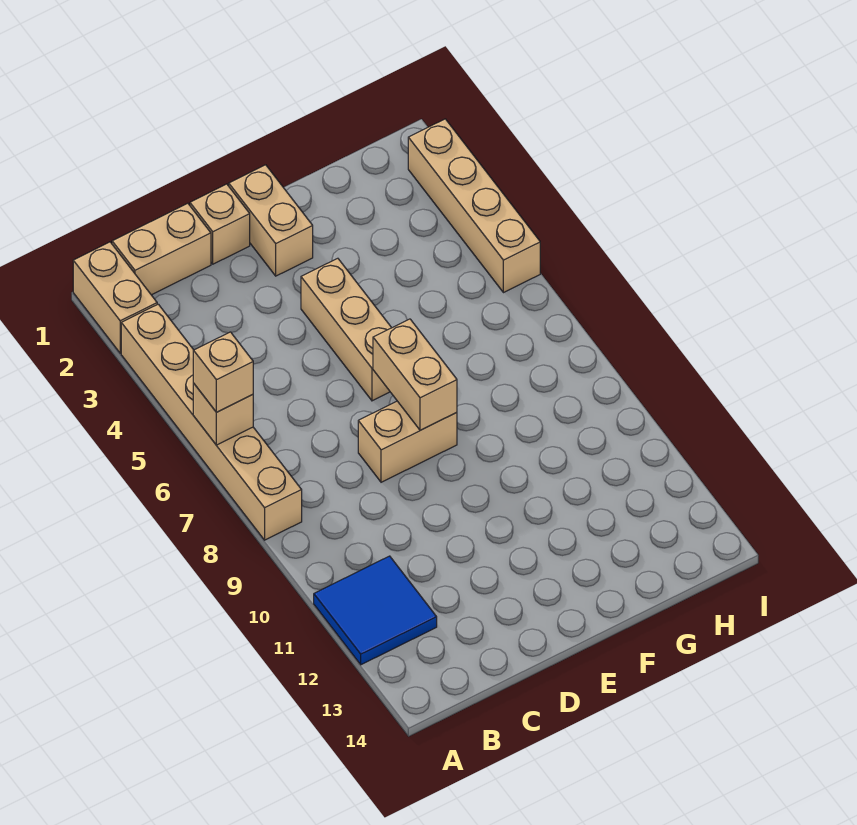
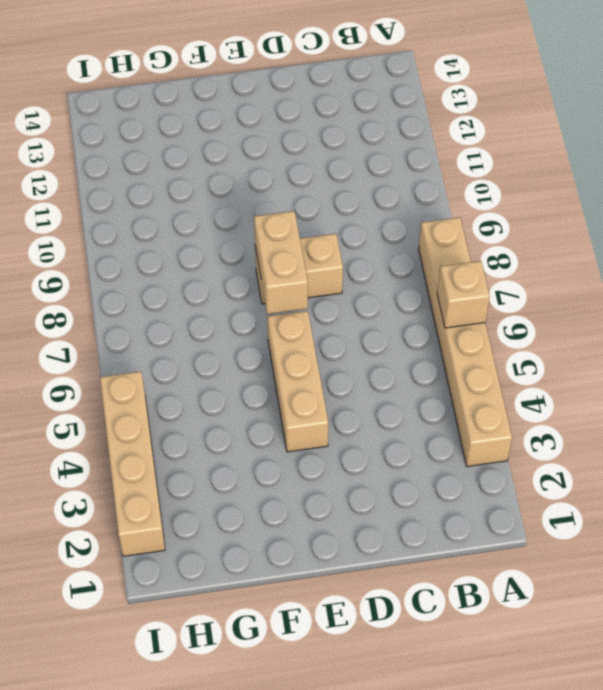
none -> tan 1x2 brick [73,242,157,353]
none -> blue 2x2 tile [314,556,437,665]
none -> tan 1x2 brick [112,203,211,295]

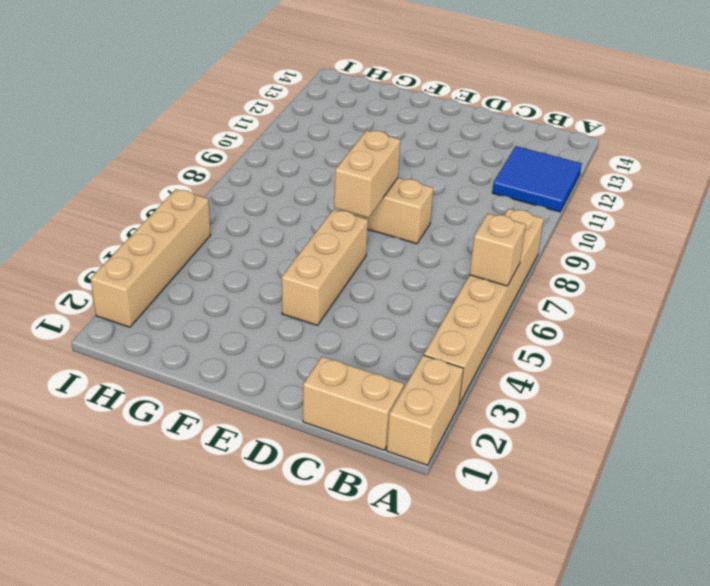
none -> tan 1x1 brick [190,184,250,264]
none -> tan 1x2 brick [229,165,313,276]
none -> tan 1x1 brick [193,332,253,412]

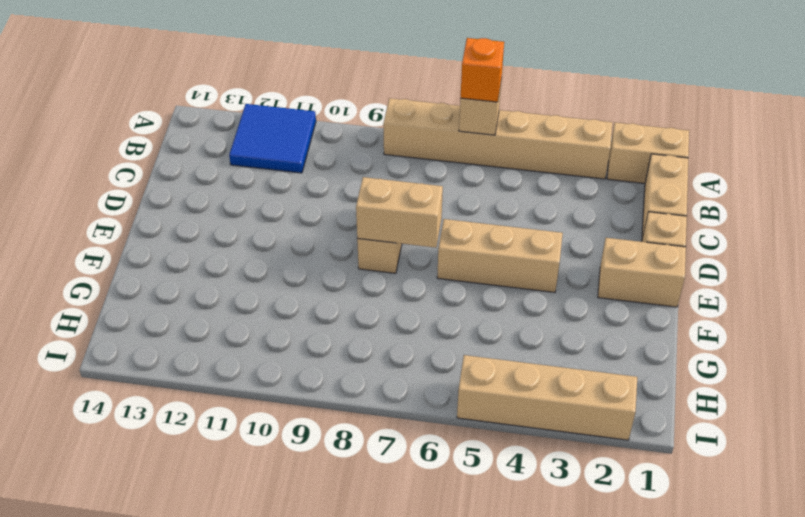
orange 1x1 brick [461,38,504,102] -> tan 1x1 brick [193,332,253,412]

